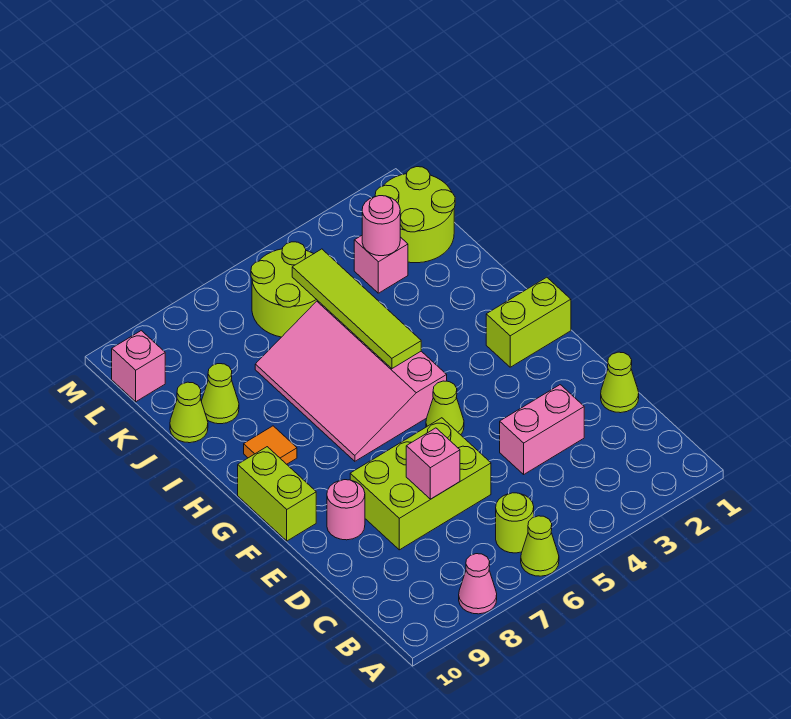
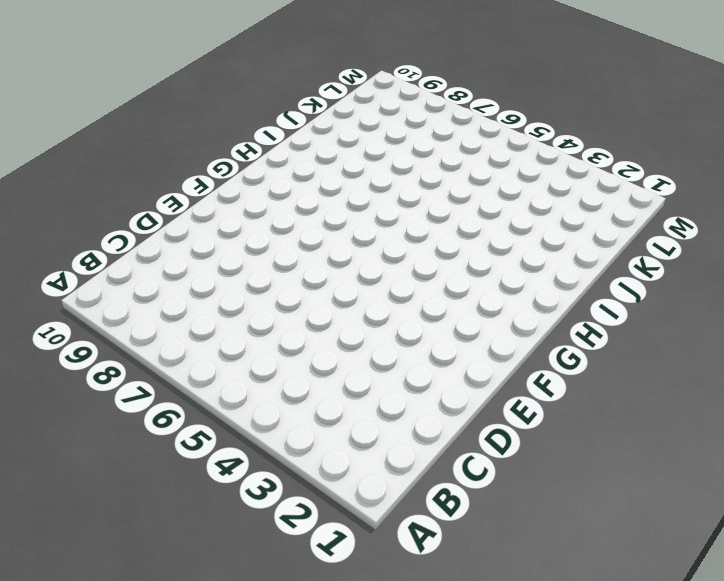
none -> lime 1x1 cone [521,516,559,576]
none -> pink 1x1 cone [459,554,497,614]
none -> lime 1x1 round brick [496,493,534,553]

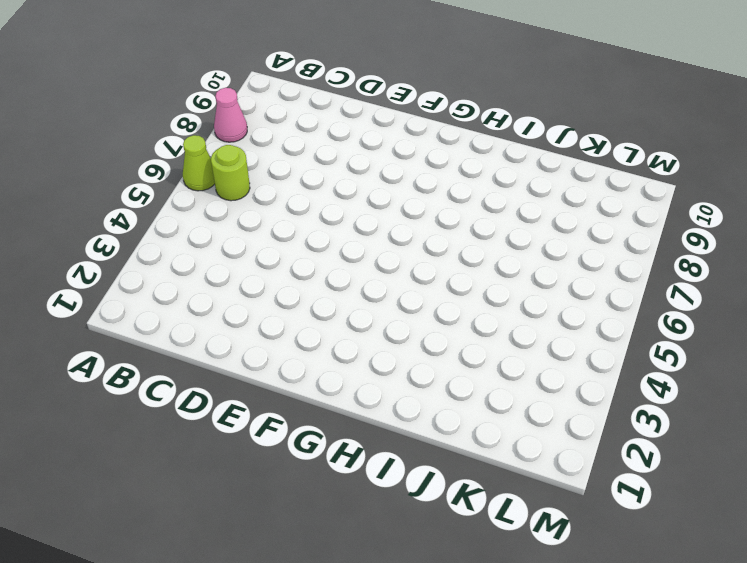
none -> lime 1x1 cone [601,352,639,413]
none -> pink 1x2 brick [500,385,584,474]
none -> lime 2x3 brick [350,418,491,550]

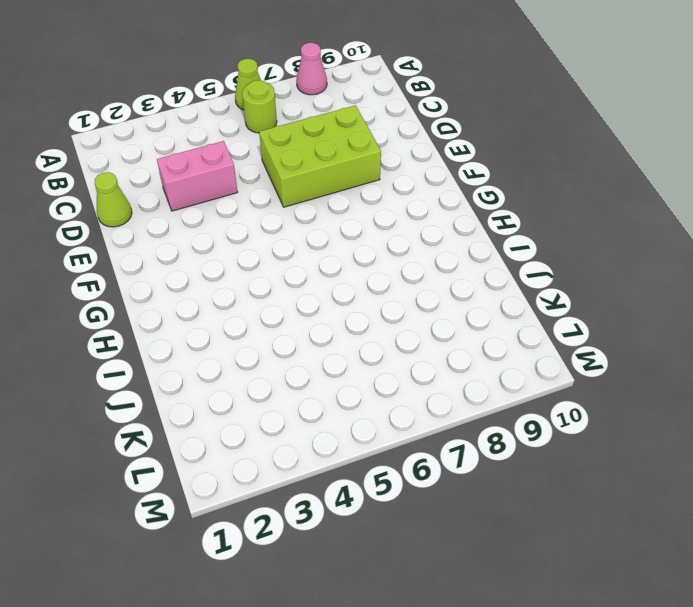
none -> pink 1x1 round brick [327,480,365,540]
none -> lime 1x1 cone [426,381,464,435]
none -> lime 1x2 brick [238,447,316,541]

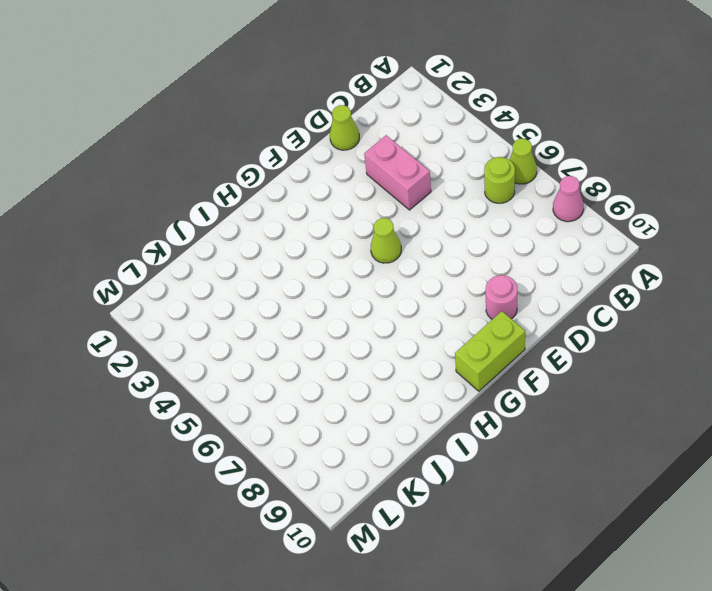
none -> lime 2x3 brick [350,418,491,550]
none -> lime 1x2 brick [486,277,571,367]
none -> pink 3x4 slope [255,301,447,461]

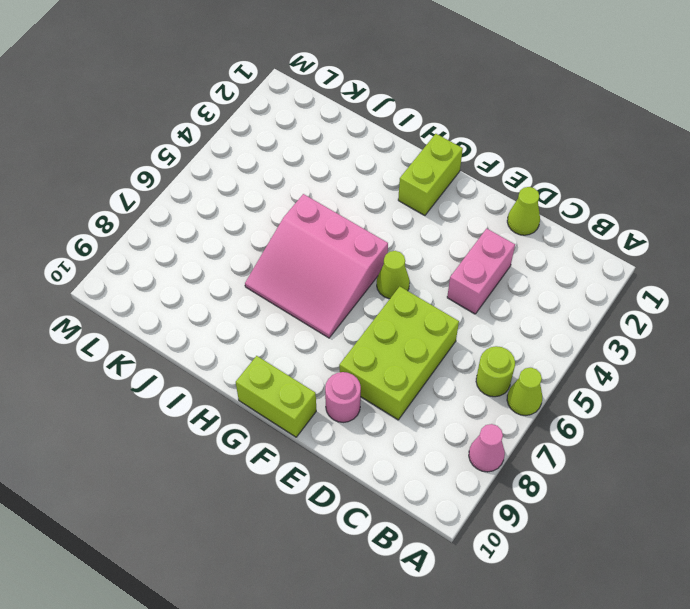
pink 3x3 slope [245,194,388,338] -> pink 3x4 slope [255,301,447,461]
none -> orange 1x1 tile [244,426,297,464]
none -> lime 1x1 cone [201,364,239,424]
none -> lime 1x1 cone [170,382,208,443]

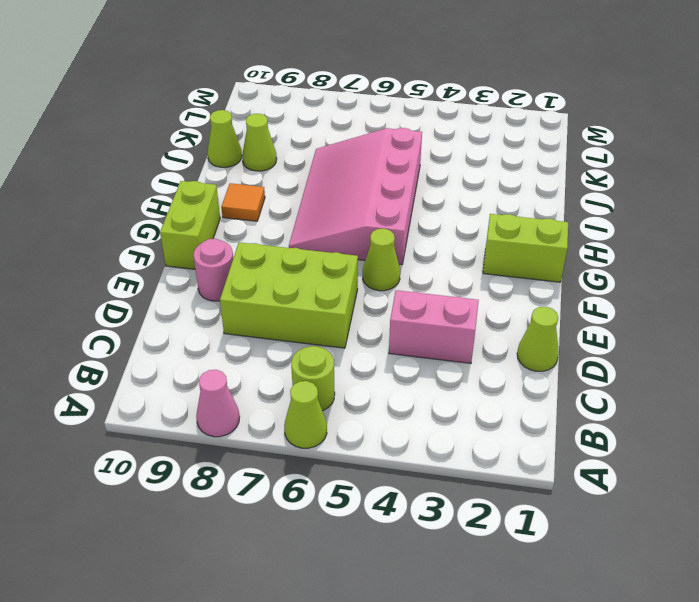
none -> lime 2x2 round brick [375,167,455,263]
none -> pink 1x1 brick [354,236,408,293]
none -> lime 2x2 round brick [251,242,318,337]

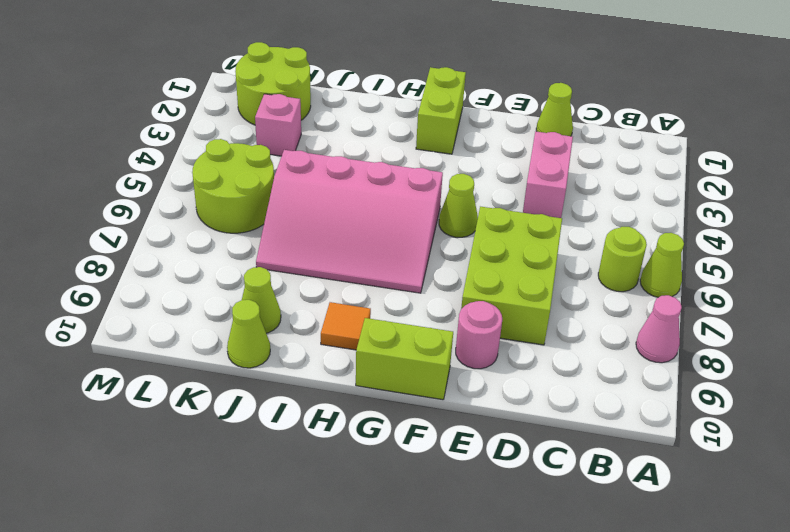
none -> pink 1x1 brick [112,331,165,402]
none -> pink 1x1 brick [406,428,460,499]
none -> lime 1x4 tile [292,249,421,369]

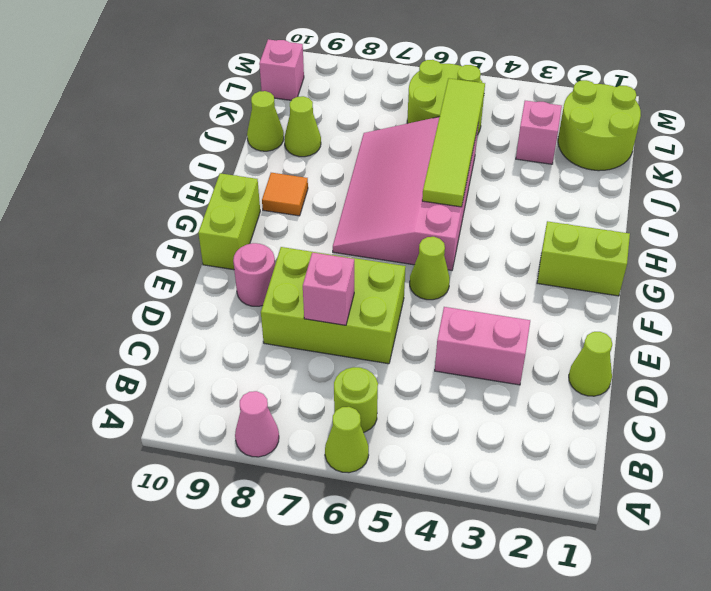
none -> pink 1x1 round brick [362,196,400,256]

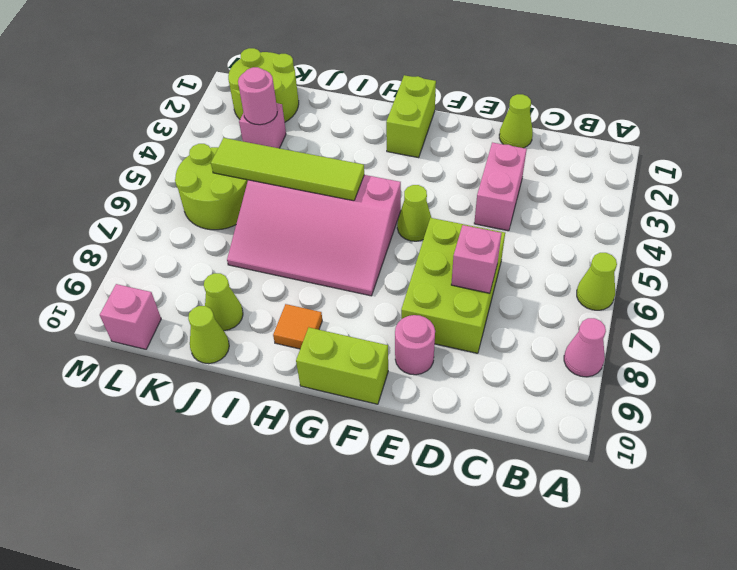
none -> lime 1x1 round brick [496,493,534,553]

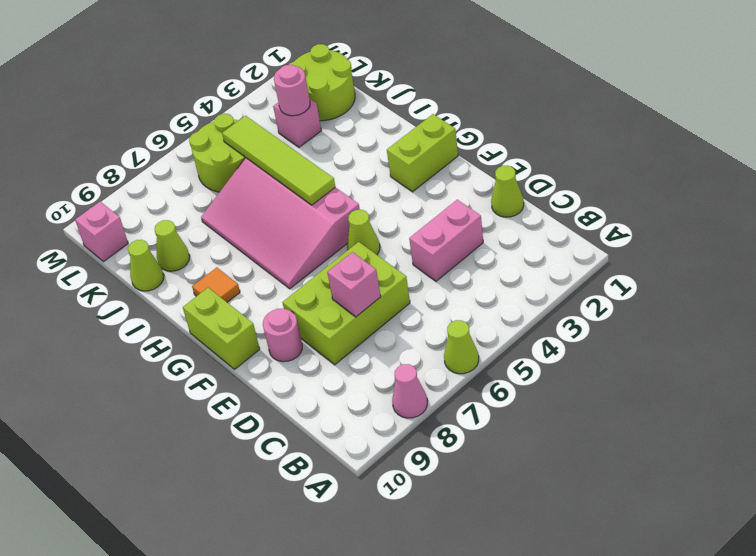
none -> lime 1x1 round brick [496,493,534,553]

